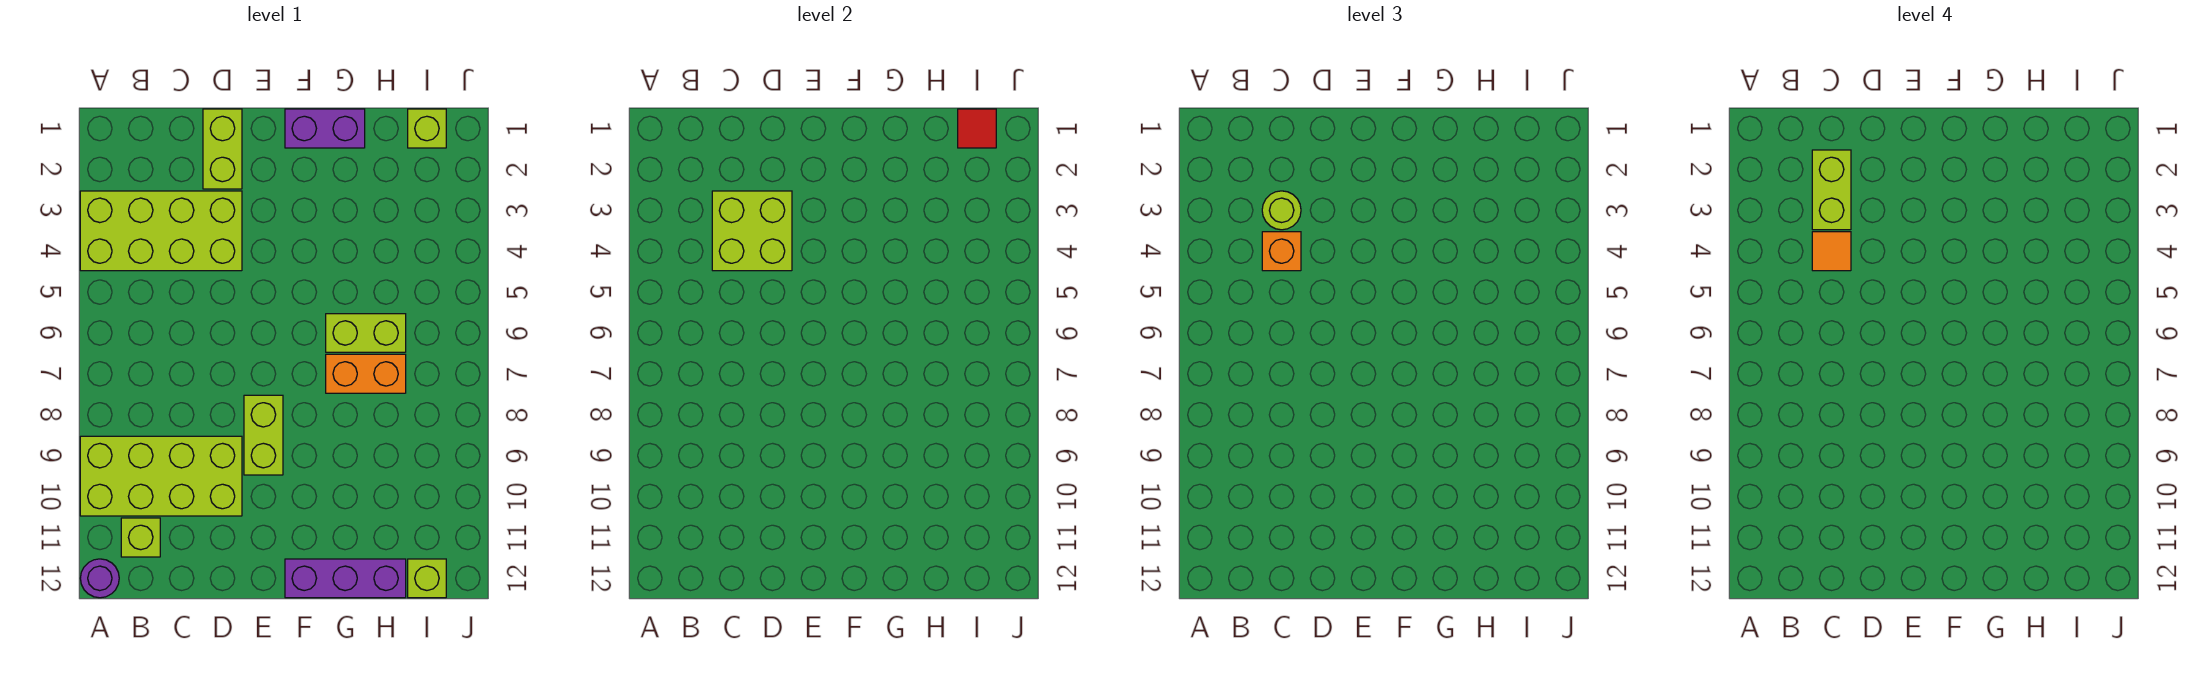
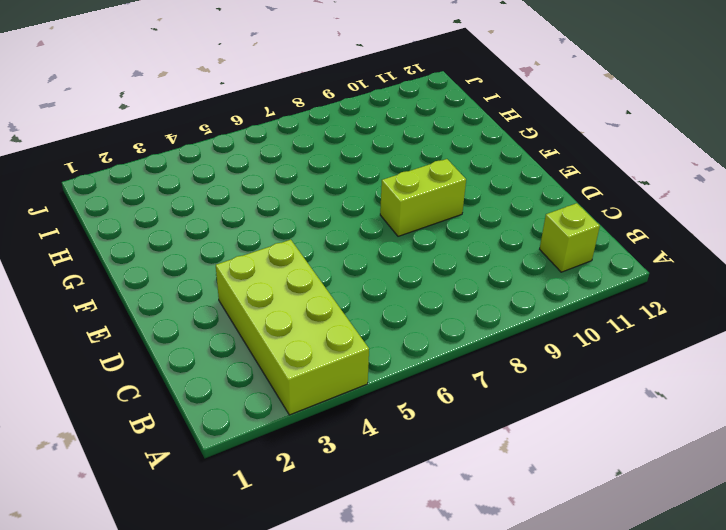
none -> lime 2x4 brick [80,436,242,516]
none -> purple 1x1 round brick [80,559,119,598]
none -> lime 1x2 brick [203,109,242,189]

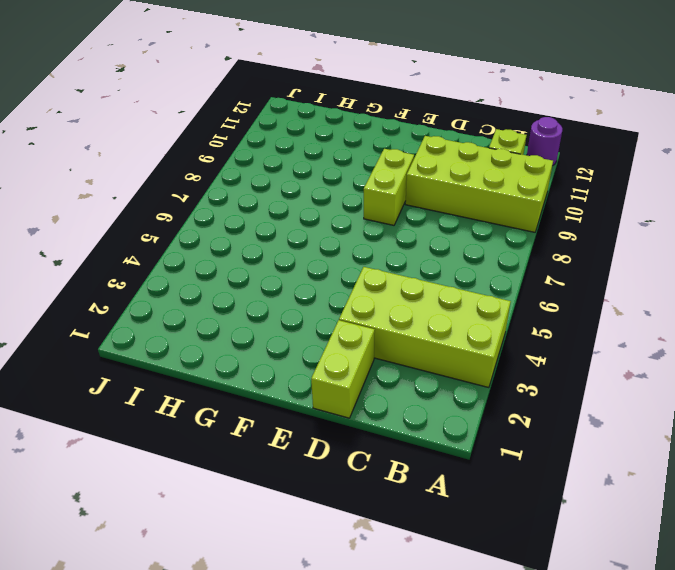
none -> purple 1x2 brick [285,109,365,148]
none -> purple 1x3 brick [285,559,406,598]
none -> lime 1x2 brick [326,314,406,352]

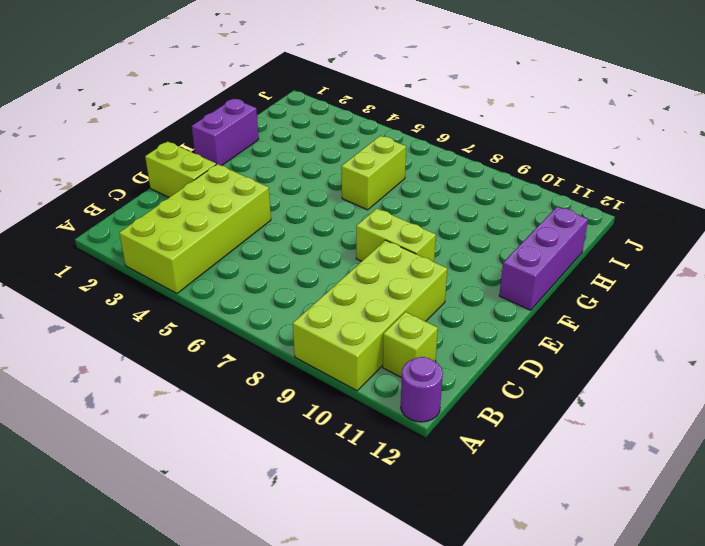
none -> orange 1x2 brick [326,354,406,393]
none -> lime 1x1 brick [408,109,446,148]
none -> lime 1x1 brick [408,559,446,598]

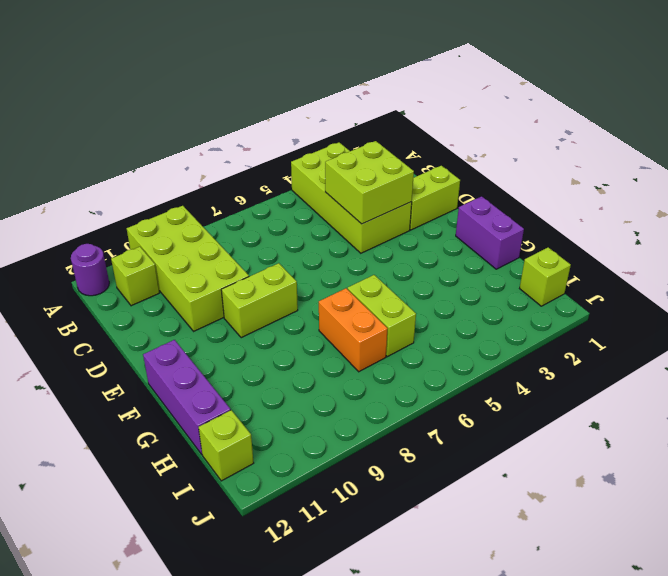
none -> red 1x1 tile [958,109,996,148]
none -> lime 1x1 round brick [1262,191,1301,230]
none -> orange 1x1 brick [1262,232,1301,271]

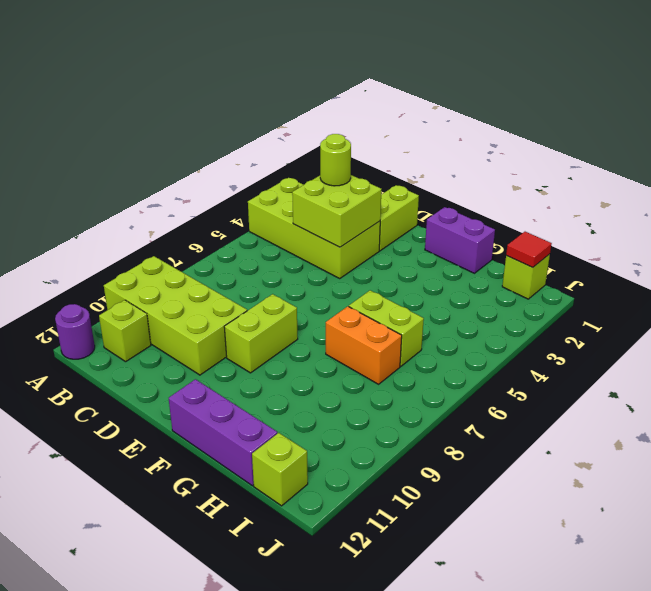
none -> orange 1x1 brick [1262,232,1301,271]
none -> lime 1x2 brick [1812,150,1851,230]
none -> orange 1x1 tile [1812,232,1851,271]

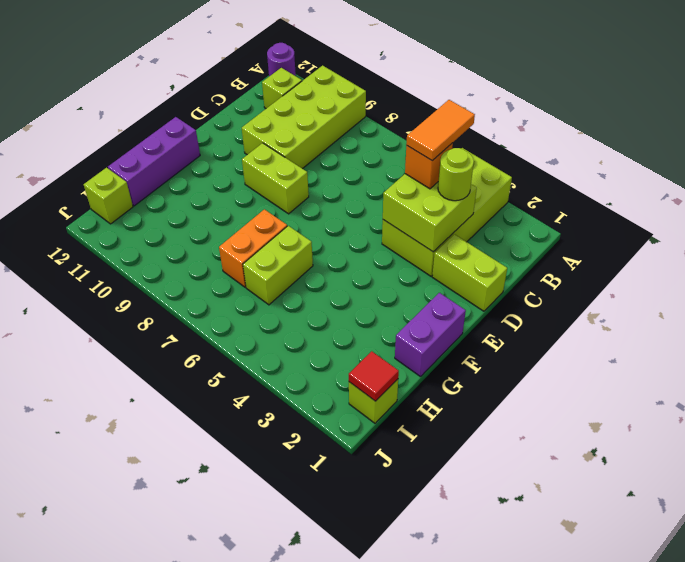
orange 1x2 tile [406,100,475,161] -> orange 1x1 tile [1812,232,1851,271]
none -> lime 1x2 brick [1812,150,1851,230]

